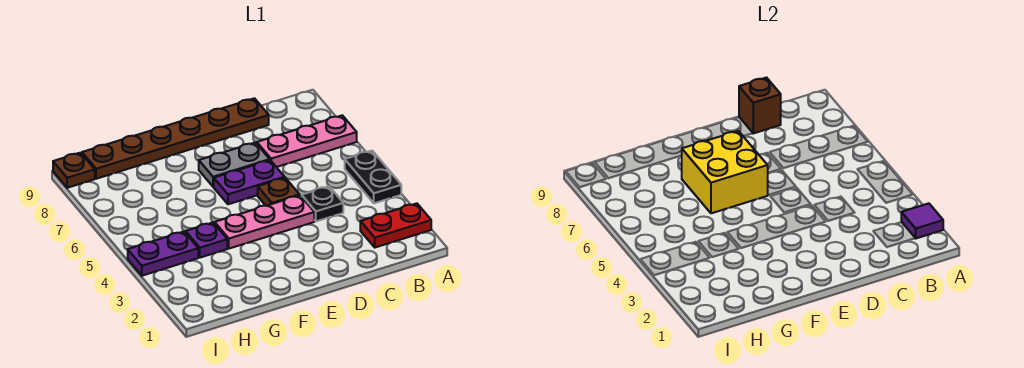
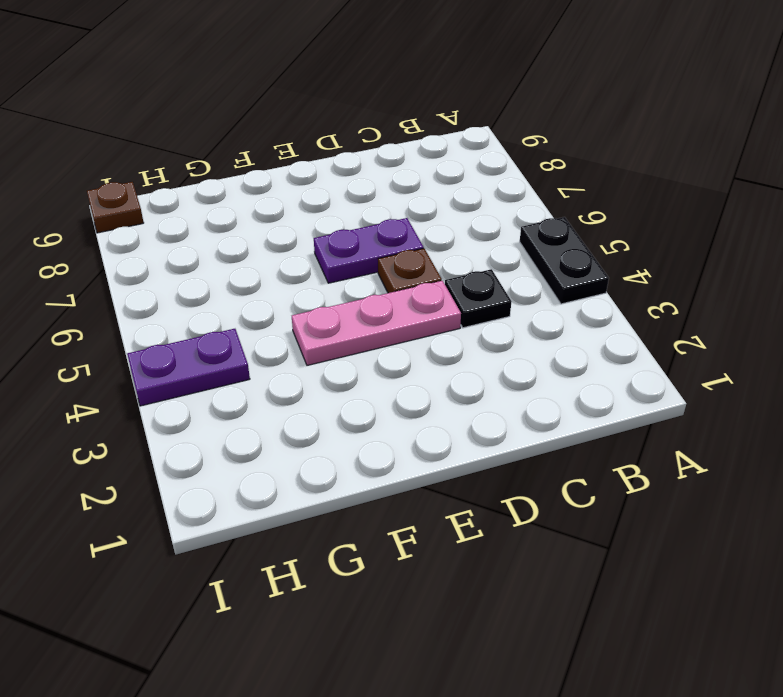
none -> red 1x2 plate [360,203,431,247]
none -> pink 1x3 plate [257,115,357,167]
none -> brown 1x6 plate [82,98,269,179]

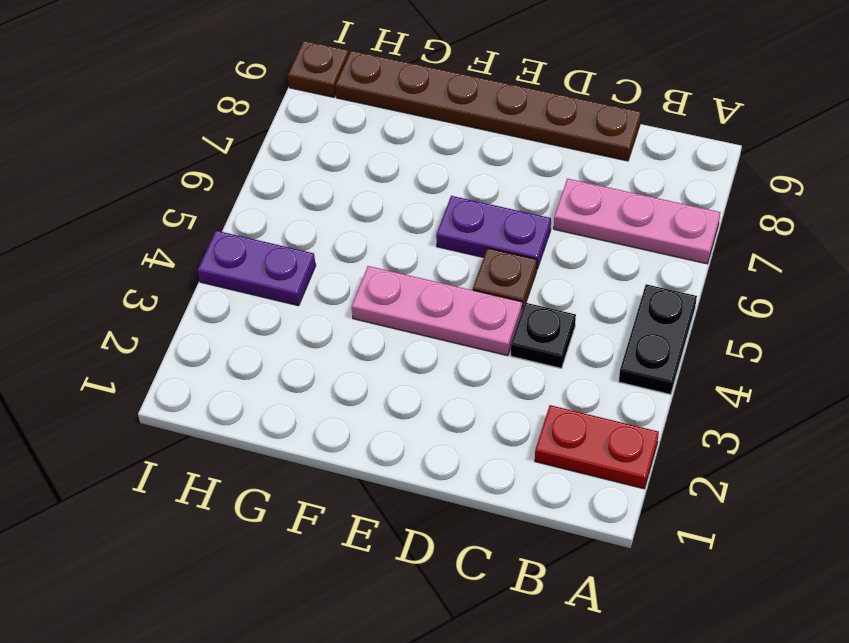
none -> grey 1x2 plate [199,143,270,187]
none -> purple 1x1 plate [186,223,227,258]
none -> purple 1x1 tile [901,203,943,238]

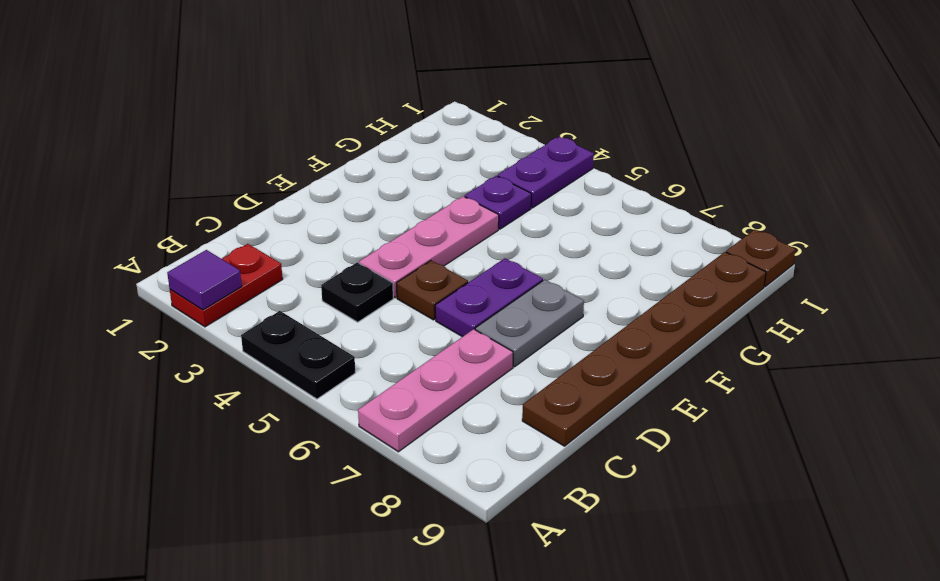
none -> brown 1x1 brick [739,78,781,133]
none -> yellow 2x2 brick [681,131,768,213]

